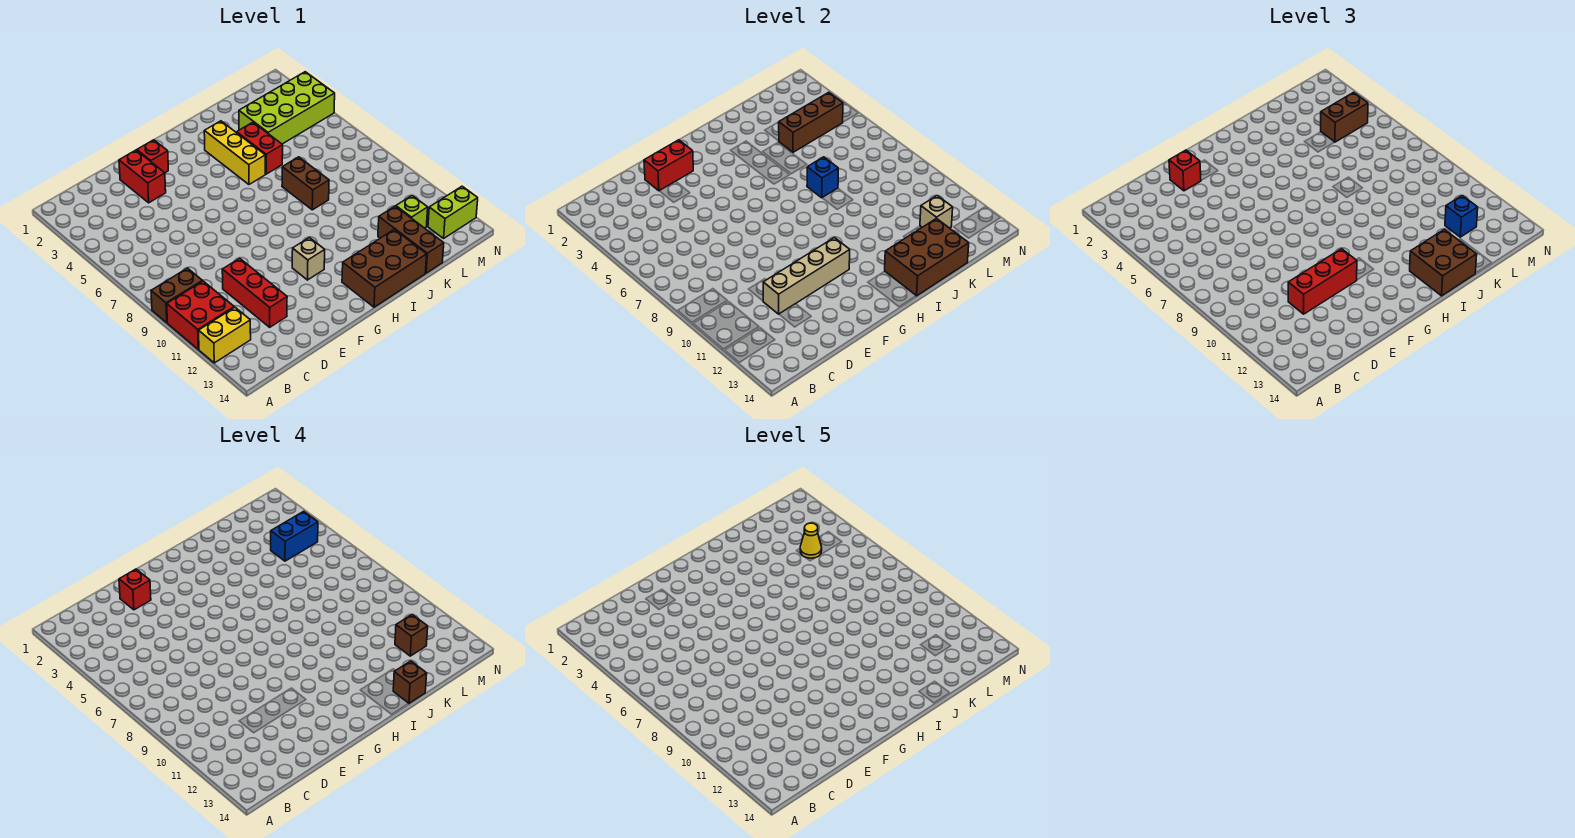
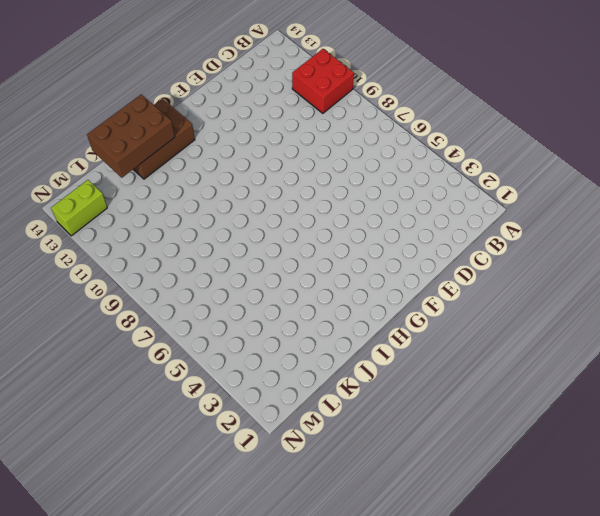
none -> brown 1x2 brick [151,268,202,323]
none -> yellow 1x2 brick [199,307,251,363]
none -> red 1x3 brick [222,258,287,327]
none -> red 1x2 brick [119,150,166,203]

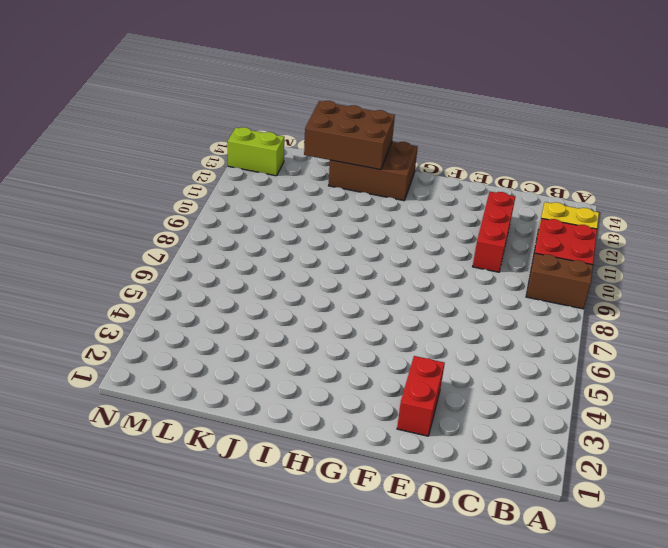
none -> red 1x1 brick [137,140,168,173]
none -> tan 1x1 brick [292,238,325,280]
none -> yellow 1x3 brick [204,121,265,184]
none -> red 1x2 brick [237,122,283,174]

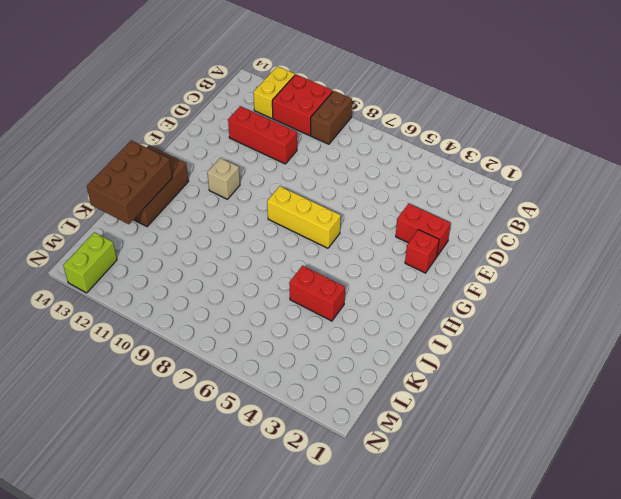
yellow 1x3 brick [267,186,341,248] -> yellow 1x3 brick moved to [204,121,265,184]
none -> brown 1x2 brick [282,157,329,210]
none -> lime 2x4 brick [239,72,335,144]
none -> brown 1x3 brick [378,206,444,273]
none -> lime 1x1 brick [396,196,428,228]

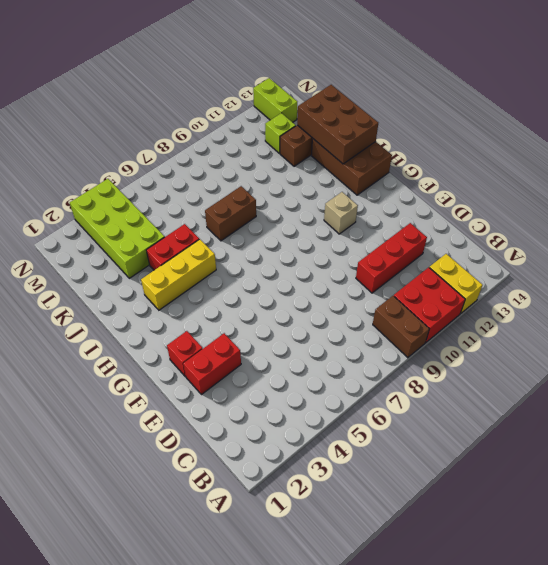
none -> tan 1x4 brick [763,238,850,314]
none -> red 1x2 brick [644,140,693,191]
none -> blue 1x1 brick [807,157,838,198]
none -> brown 1x3 brick [779,92,843,152]

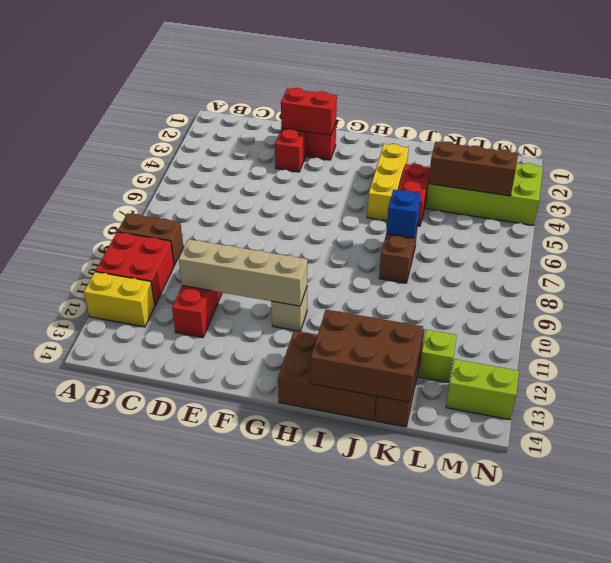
none -> tan 1x1 brick [920,196,953,228]
none -> red 1x3 brick [1288,249,1357,314]
none -> red 1x1 brick [1169,150,1201,191]
none -> brown 2x2 brick [1410,229,1477,296]

